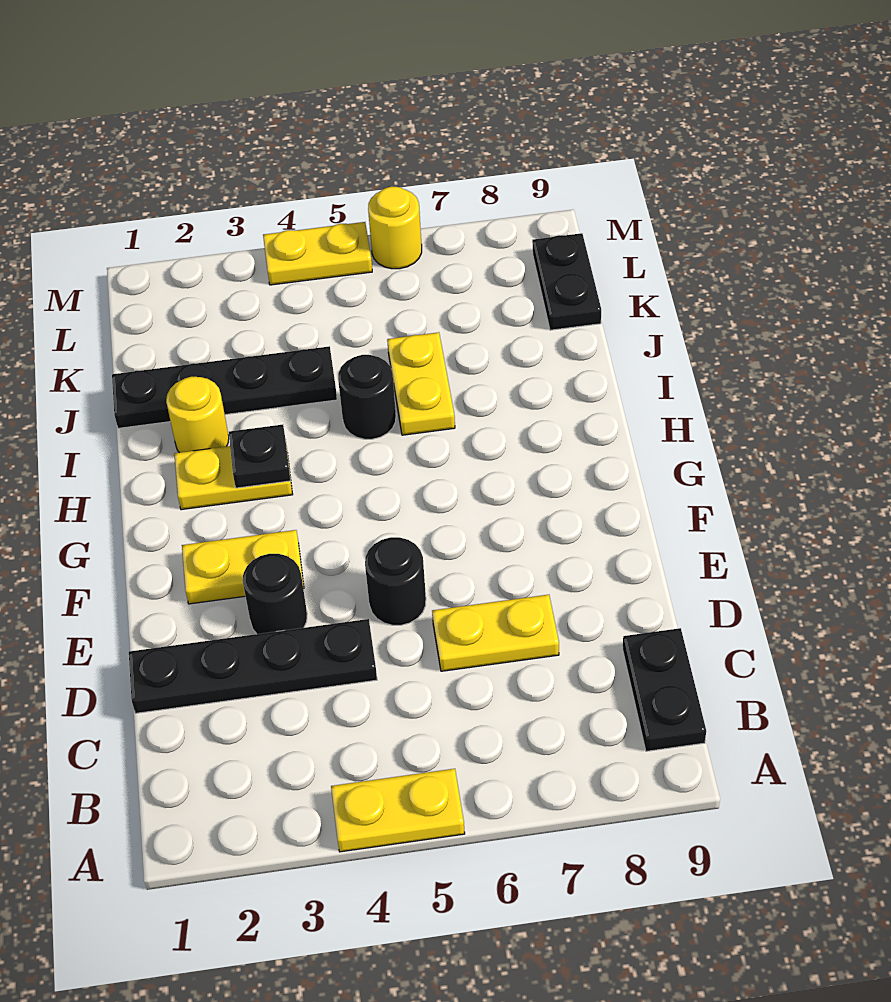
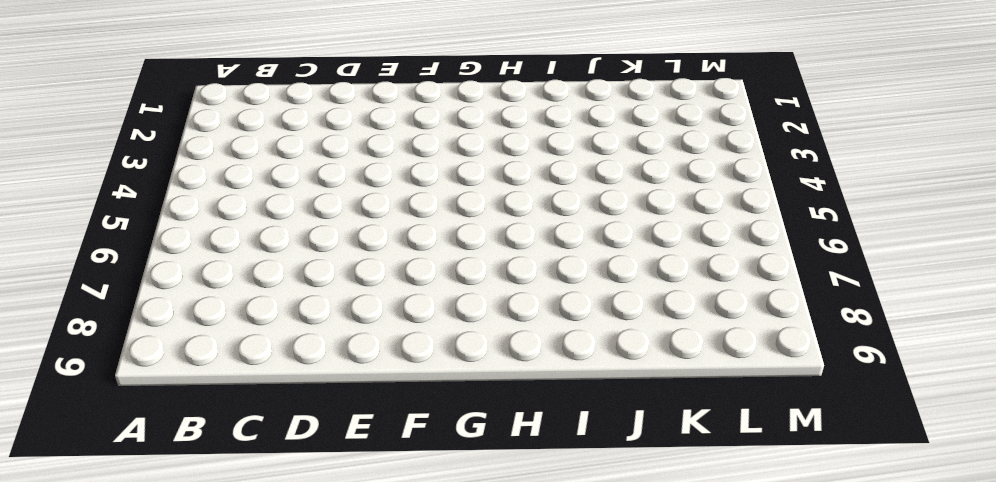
none -> yellow 1x2 plate [331,769,465,852]
none -> black 1x2 plate [623,628,706,751]
none -> black 1x4 plate [129,619,377,713]

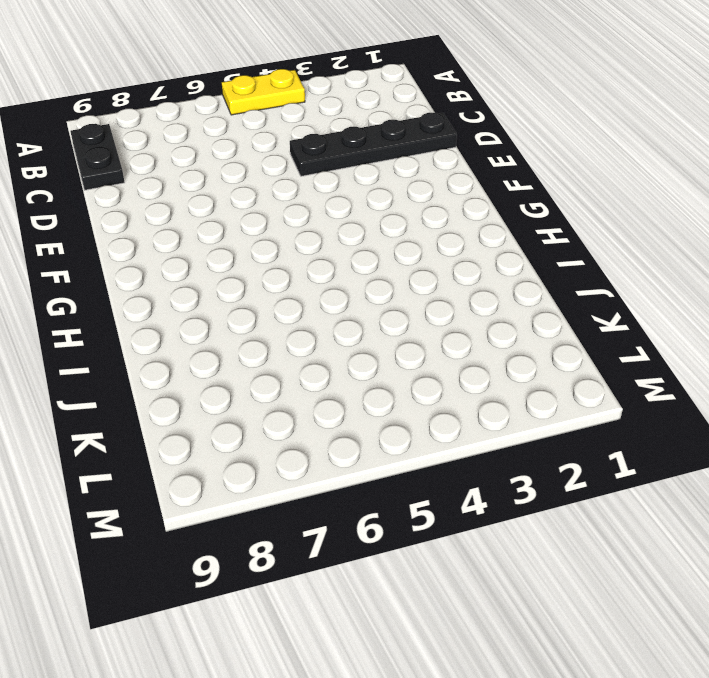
none -> yellow 1x2 plate [432,595,559,671]
none -> black 1x1 round brick [243,554,307,634]
none -> black 1x1 round brick [365,537,426,625]

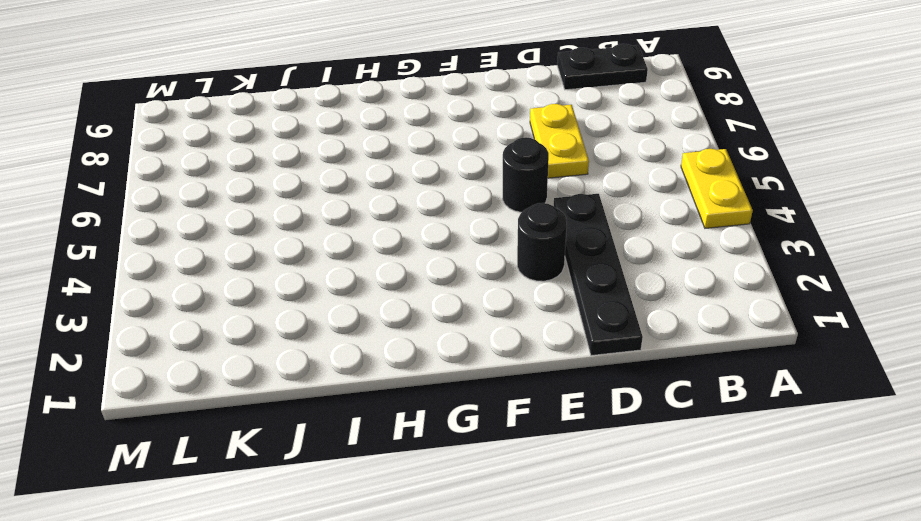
none -> yellow 1x2 plate [182,530,304,604]
none -> yellow 1x2 plate [174,446,293,510]
none -> yellow 1x1 round brick [166,377,229,453]

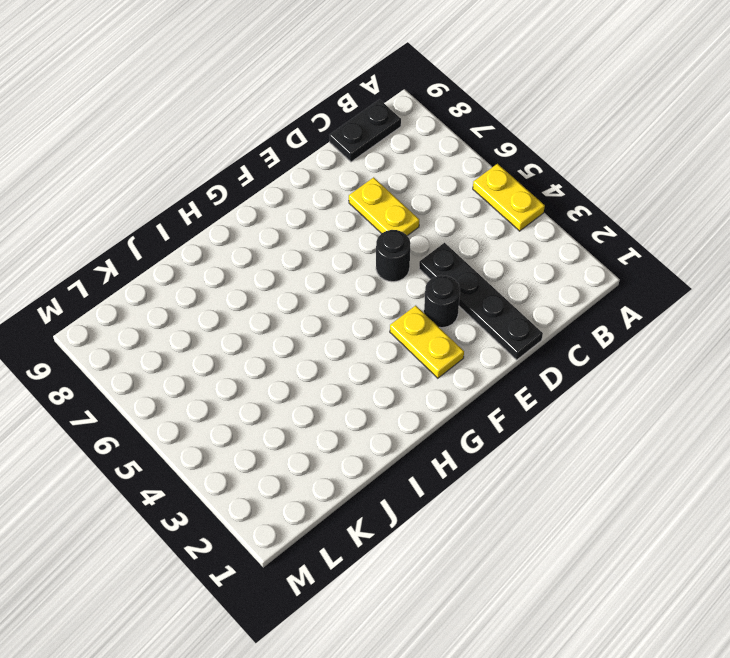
none -> yellow 1x2 plate [174,446,293,510]
none -> yellow 1x1 round brick [166,377,229,453]
none -> black 1x1 round brick [338,355,396,439]

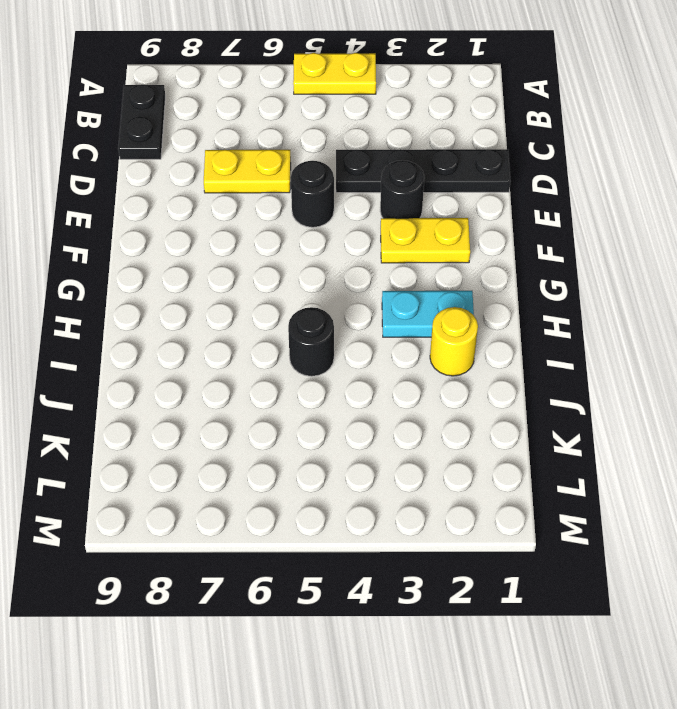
cyan 1x2 plate [382,291,474,337] -> yellow 1x2 plate [174,446,293,510]
none -> yellow 1x2 plate [387,332,455,435]
none -> black 1x4 plate [112,346,337,428]
none -> black 1x2 plate [532,233,601,330]

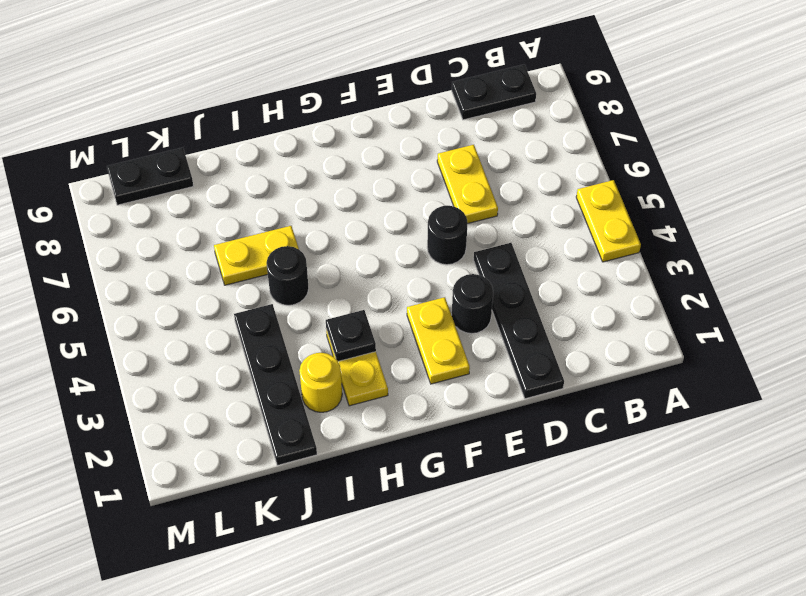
none -> yellow 1x2 plate [263,222,372,285]
none -> yellow 1x1 round brick [368,187,422,269]

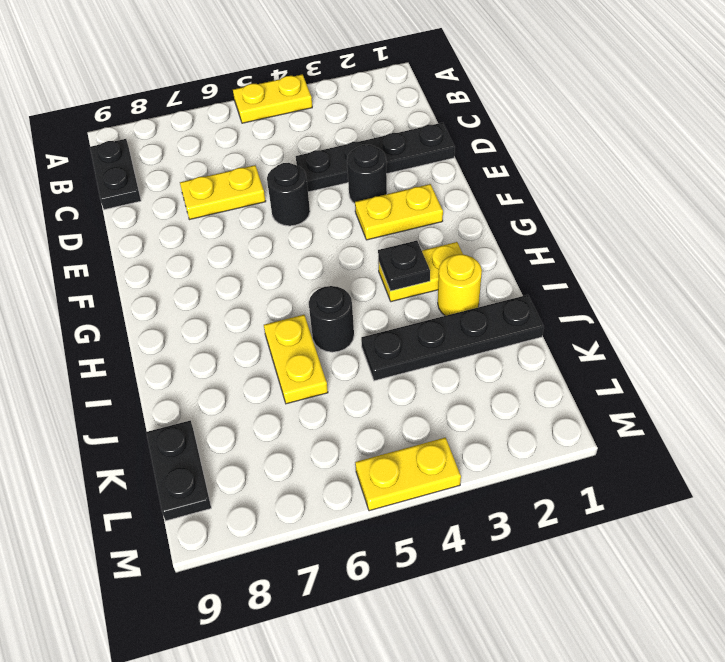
none -> yellow 1x1 round brick [368,187,422,269]

